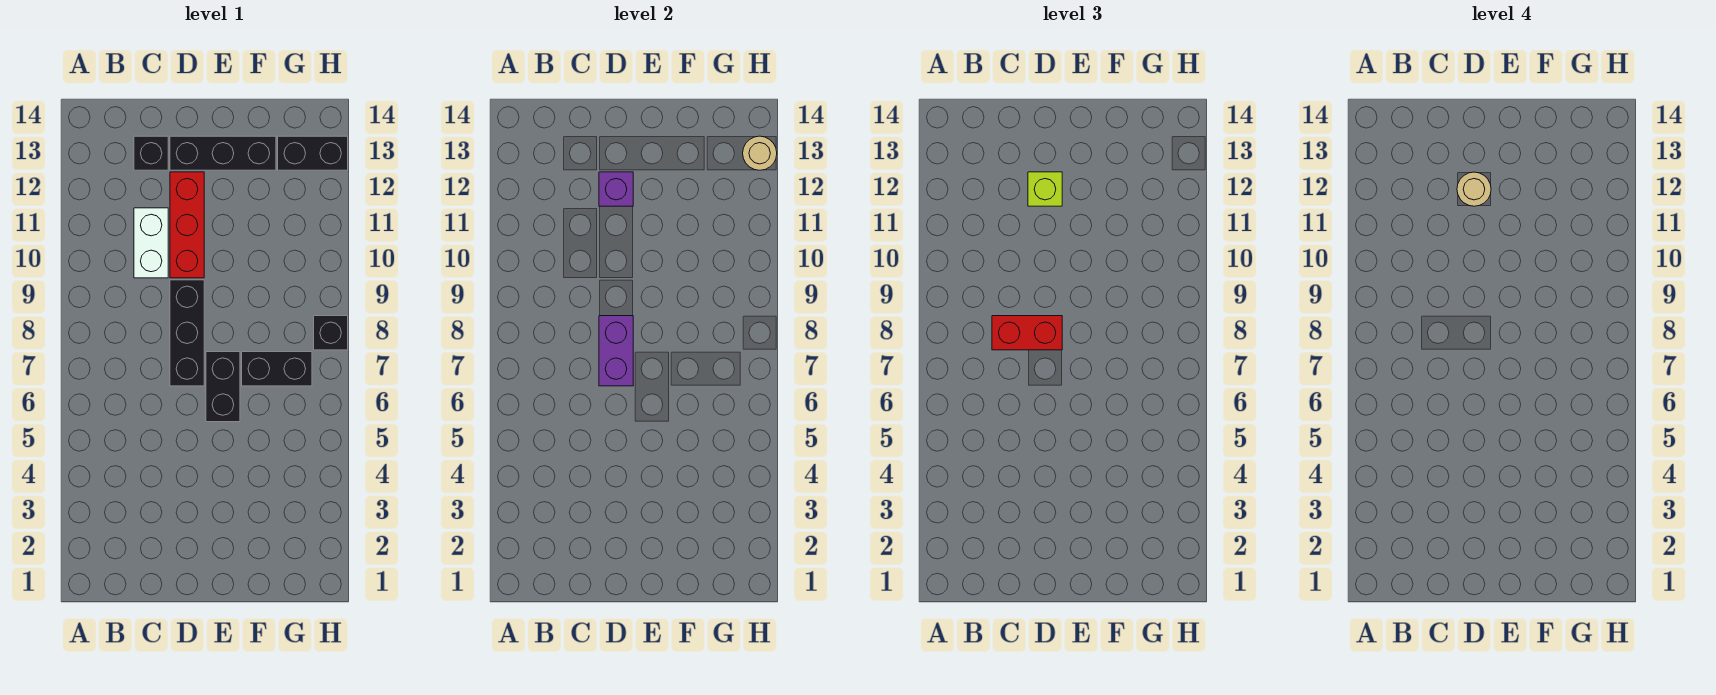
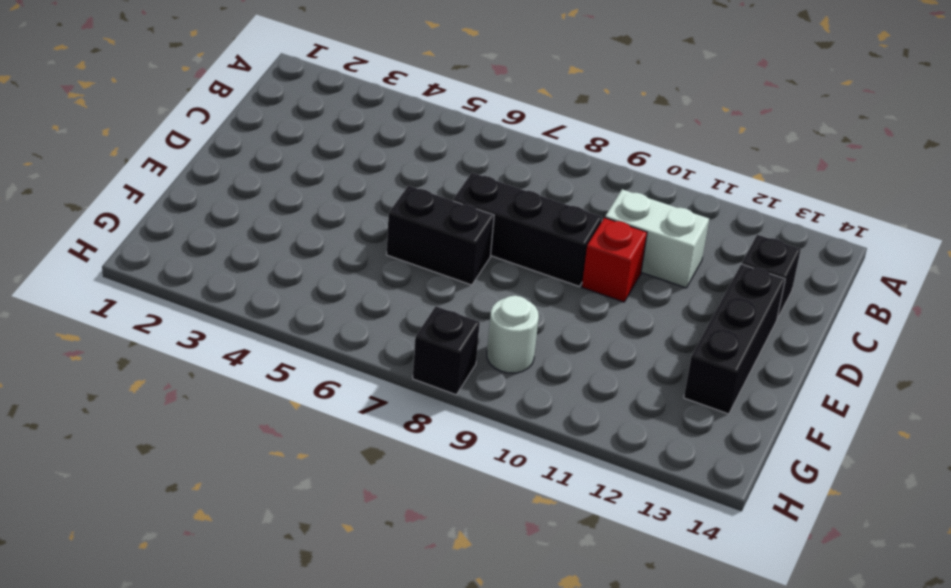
red 1x1 brick [582,218,647,302] -> red 1x3 brick [170,172,204,278]
white 1x1 round brick [487,296,539,373] -> none
none -> black 1x2 brick [242,352,312,386]
none -> black 1x2 brick [278,136,348,170]
none -> purple 1x2 brick [599,316,633,386]

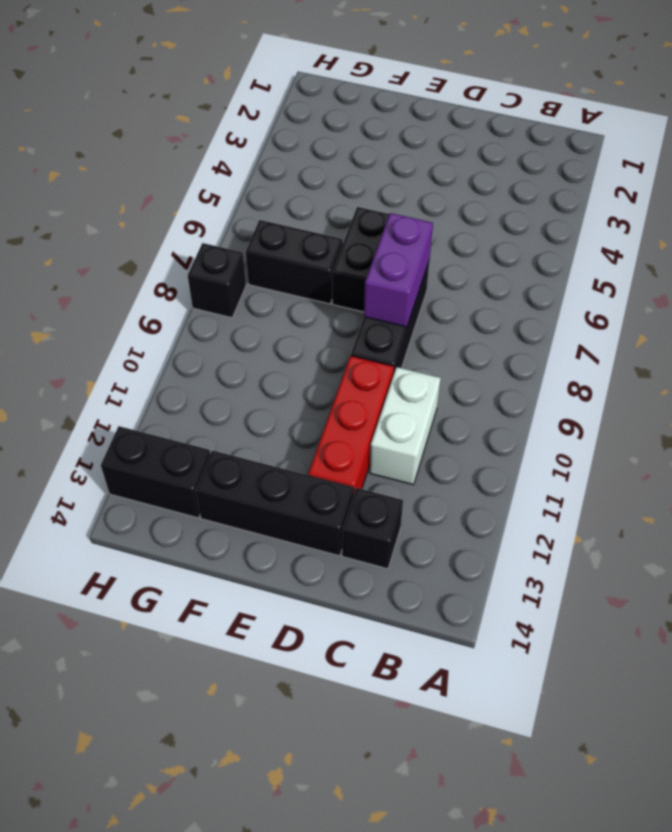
none -> purple 1x1 brick [599,172,633,206]
none -> tan 1x1 round brick [743,136,777,170]
none -> red 1x2 brick [992,316,1062,350]

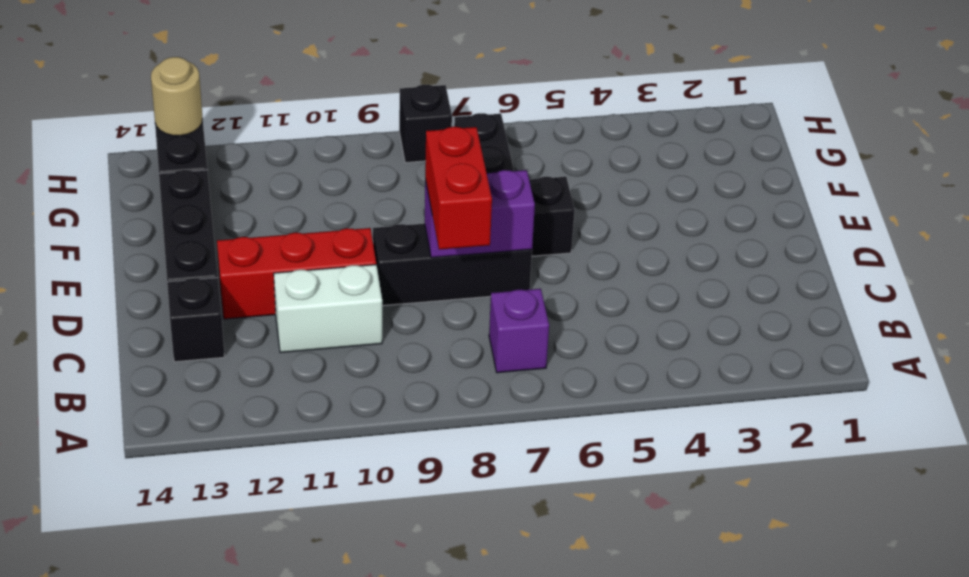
purple 1x1 brick [489,289,549,373] -> purple 1x1 brick moved to [599,172,633,206]
none -> lime 1x1 brick [1028,172,1062,206]
none -> tan 1x1 round brick [1457,172,1491,206]

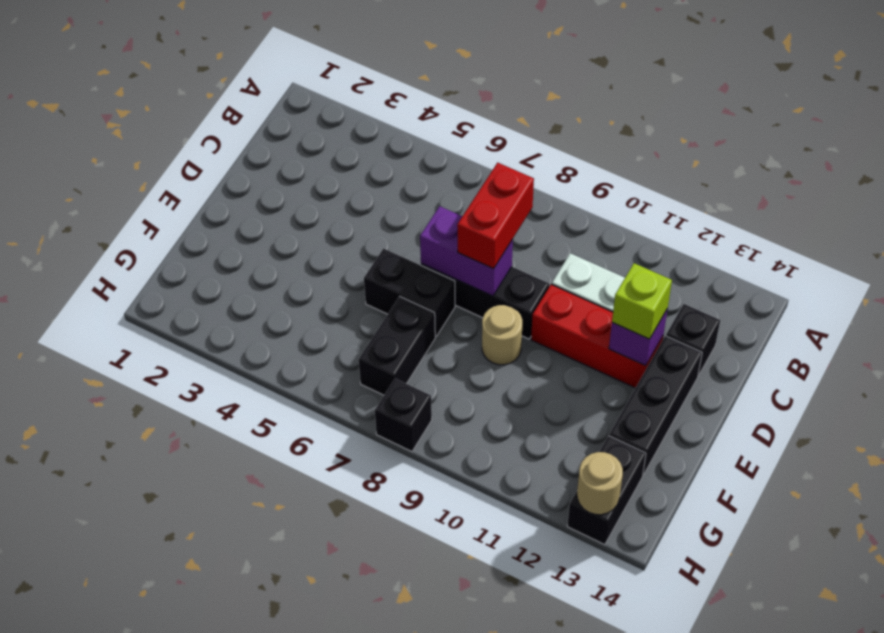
tan 1x1 round brick [482,305,522,365] -> tan 1x1 round brick moved to [1457,172,1491,206]

